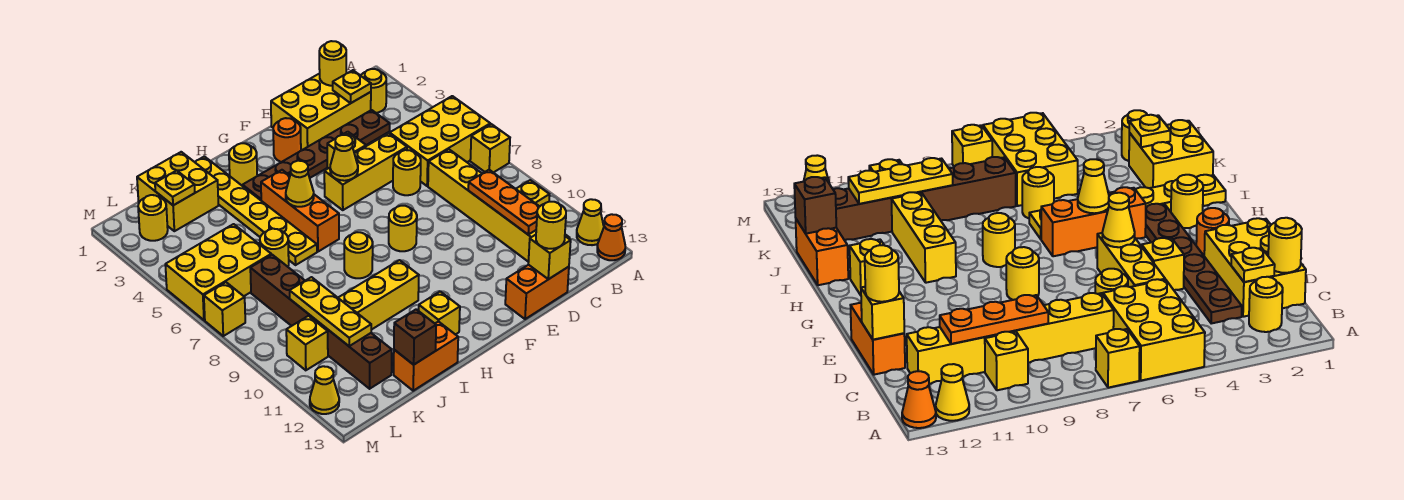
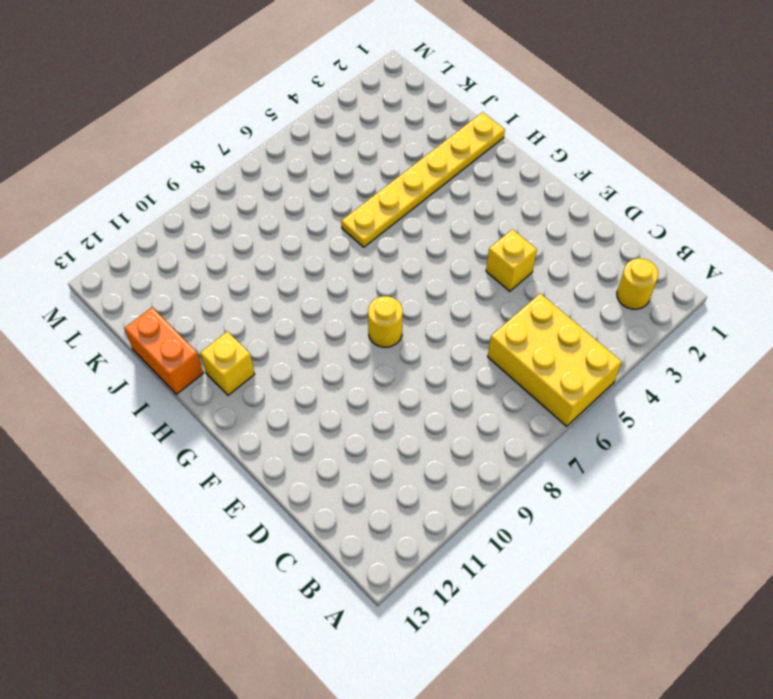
none -> yellow 1x1 brick [470,124,510,173]
none -> yellow 1x1 cone [577,199,604,245]
none -> orange 1x1 cone [597,214,625,260]
none -> yellow 1x1 brick [516,180,550,206]

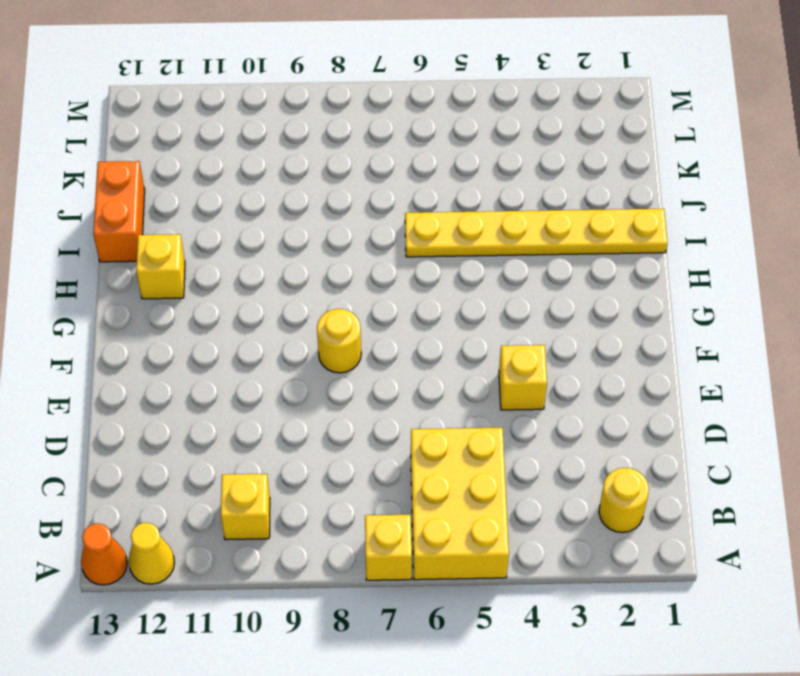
none -> yellow 2x3 brick [271,73,371,150]
none -> brown 1x6 plate [243,110,390,200]
none -> yellow 1x6 brick [428,149,570,262]
none -> yellow 1x3 brick [324,133,407,210]

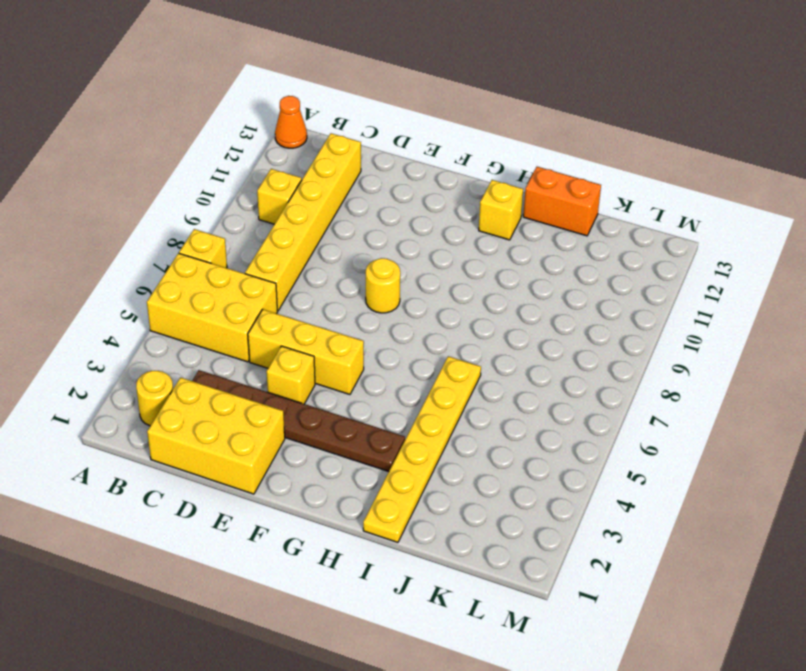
none -> yellow 1x1 cone [577,199,604,245]
none -> yellow 1x1 round brick [393,150,421,195]
none -> orange 1x2 brick [505,265,569,319]
none -> orange 1x1 round brick [273,118,301,162]

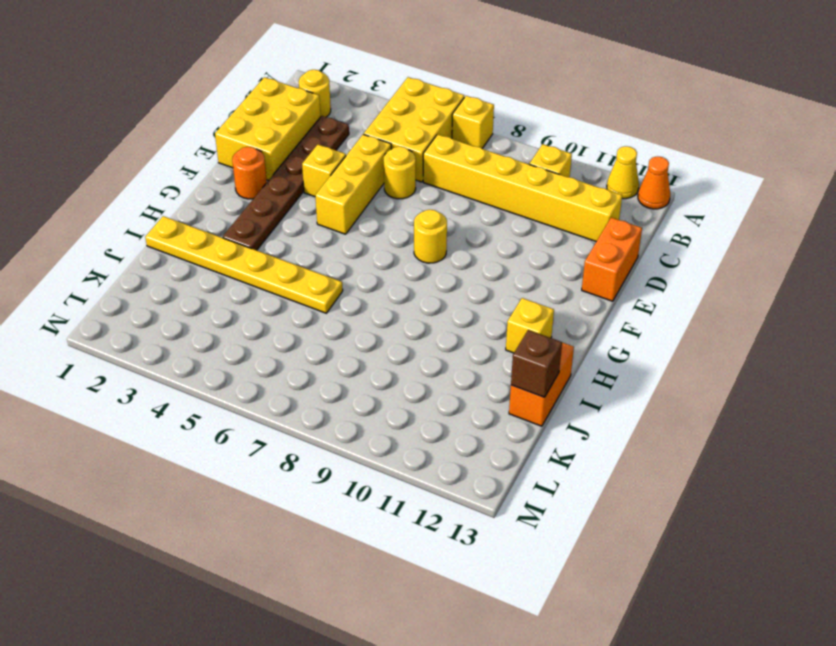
none -> yellow 1x1 round brick [229,143,257,186]
none -> orange 1x3 brick [261,170,339,252]
none -> yellow 1x1 round brick [344,232,373,278]
none -> yellow 1x3 brick [338,260,419,330]

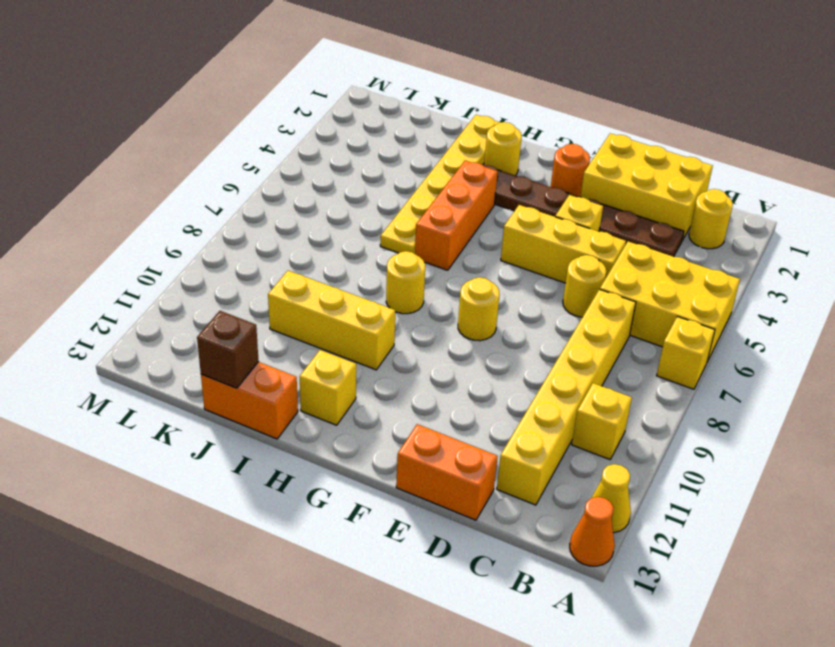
none -> yellow 2x2 brick [137,152,219,231]
none -> yellow 1x1 round brick [260,229,289,267]
none -> yellow 2x3 brick [165,224,271,320]
none -> brown 1x6 brick [250,255,392,389]

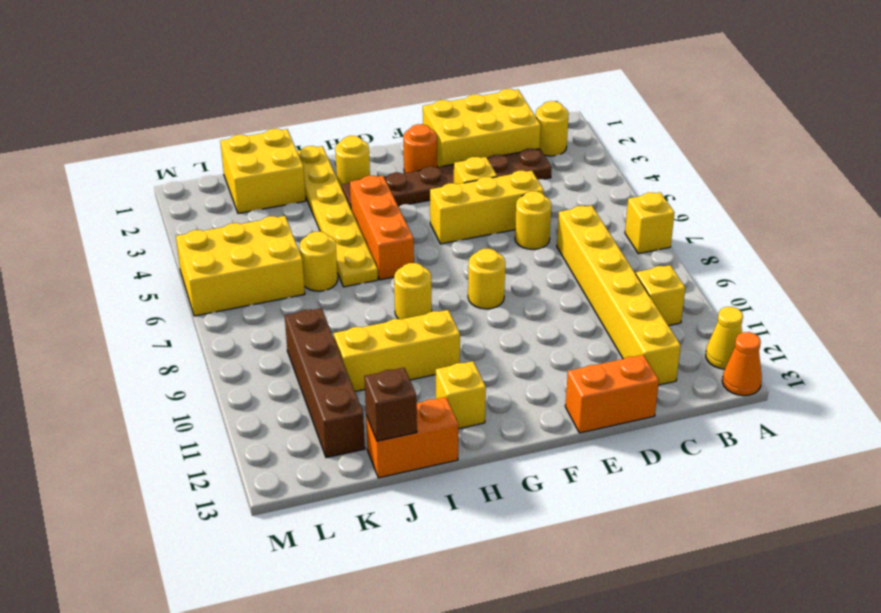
brown 1x4 brick [285,308,365,458] -> brown 1x6 brick [250,255,392,389]
none -> yellow 2x3 brick [390,96,490,186]
none -> yellow 1x1 round brick [138,195,168,241]
none -> yellow 1x1 brick [286,316,328,370]
none -> yellow 1x1 brick [204,282,245,336]

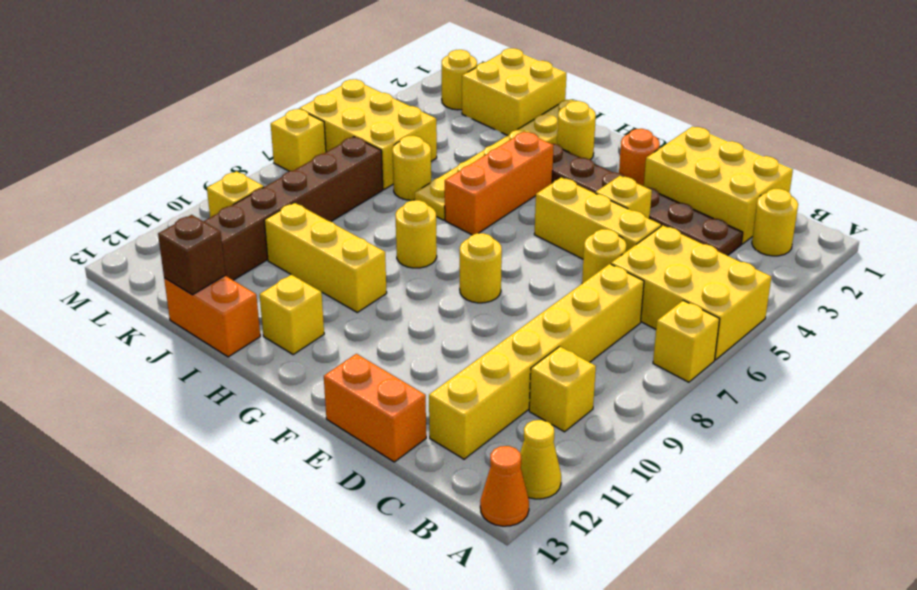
none -> yellow 1x1 cone [310,366,339,414]
none -> yellow 1x1 round brick [319,41,346,86]
none -> yellow 1x1 plate [333,70,371,103]
none -> orange 1x3 plate [468,170,540,235]

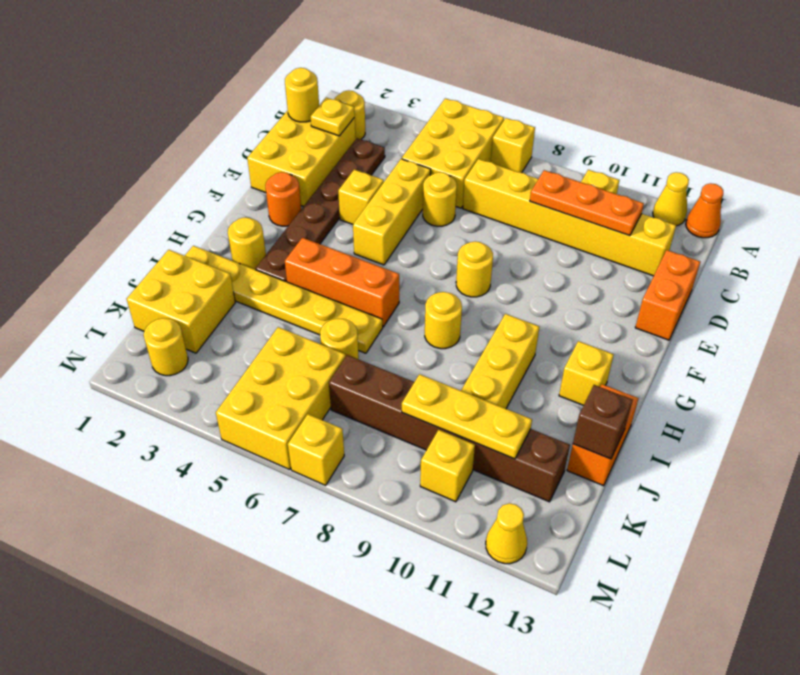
none -> yellow 1x1 brick [528,235,571,279]
none -> yellow 1x1 cone [330,135,358,181]
none -> yellow 1x1 cone [286,161,314,207]
none -> yellow 1x1 plate [155,170,195,205]

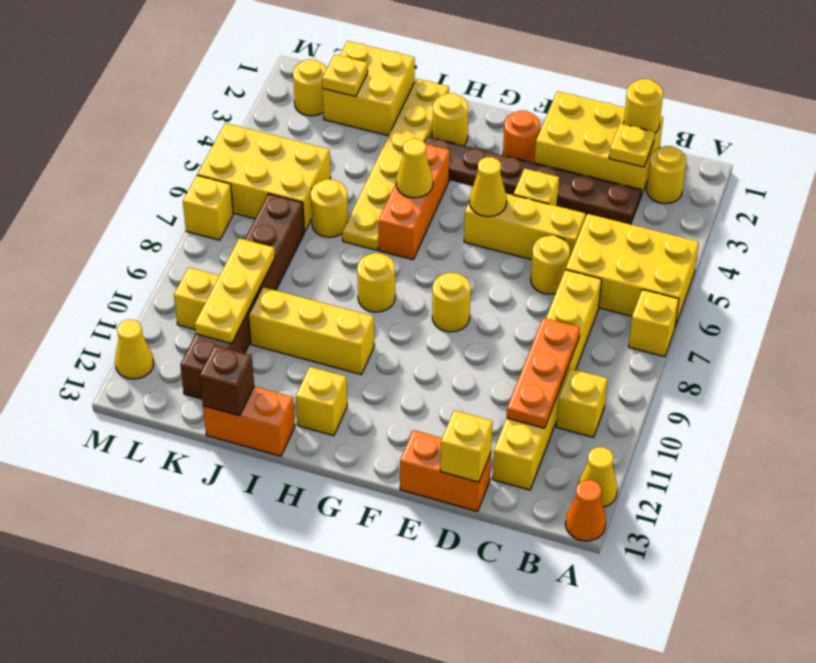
none -> yellow 1x1 round brick [536,202,566,249]

